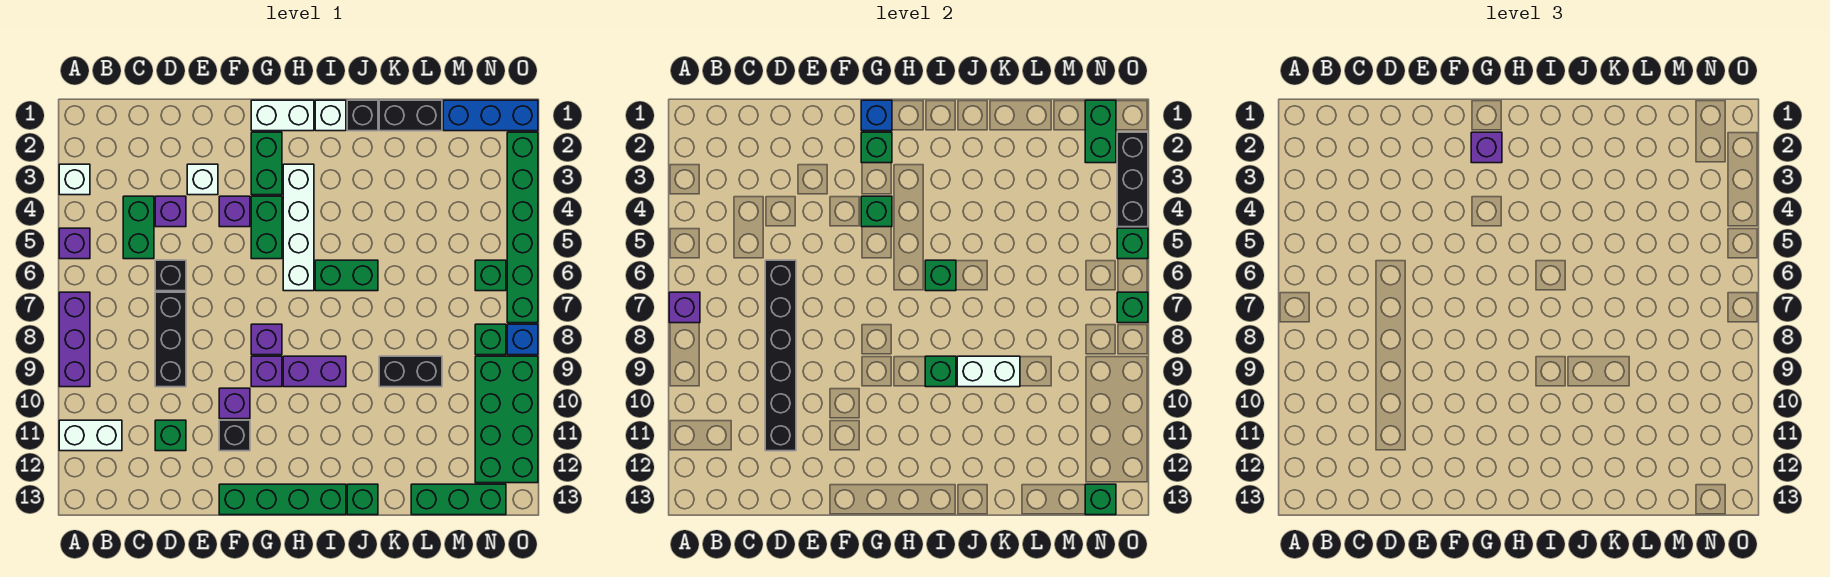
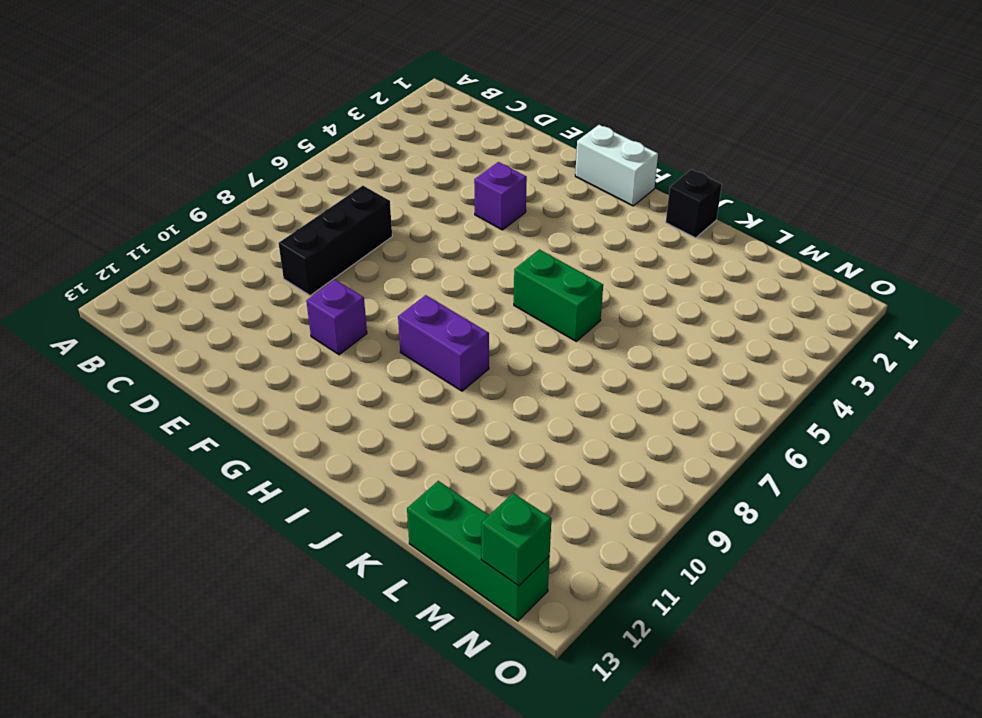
none -> white 1x1 brick [59,164,90,195]
none -> purple 1x1 brick [59,228,90,259]
none -> purple 1x3 brick [59,292,90,387]
none -> white 1x2 brick [59,420,122,451]

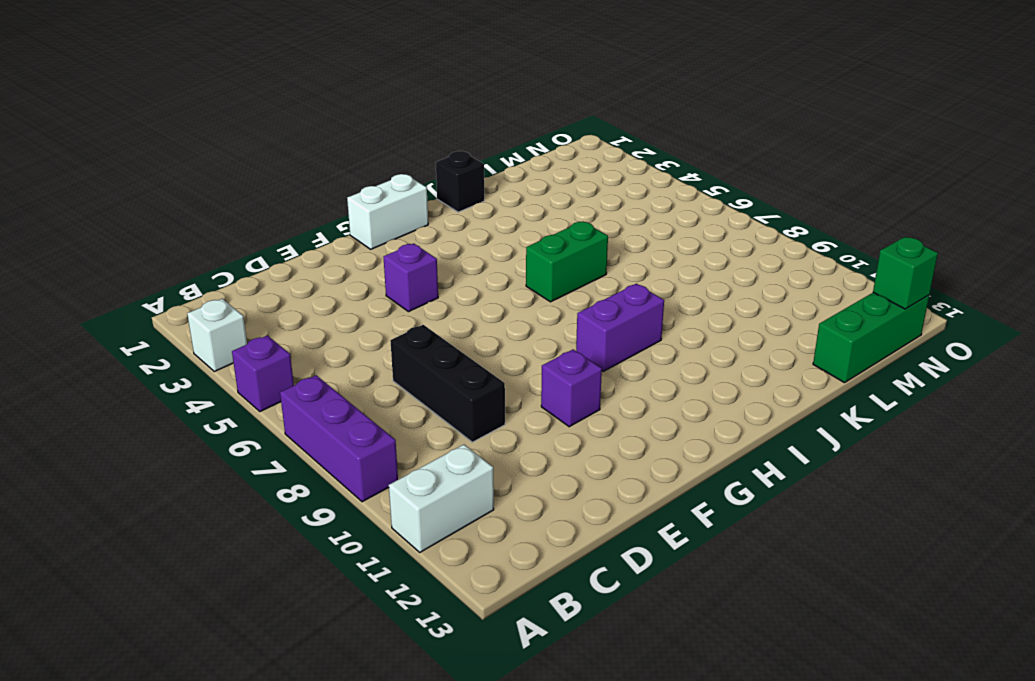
none -> green 1x2 brick [123,196,154,259]
none -> purple 1x1 brick [155,196,186,227]
none -> black 1x1 brick [155,260,186,291]
none -> green 1x1 brick [155,420,186,451]

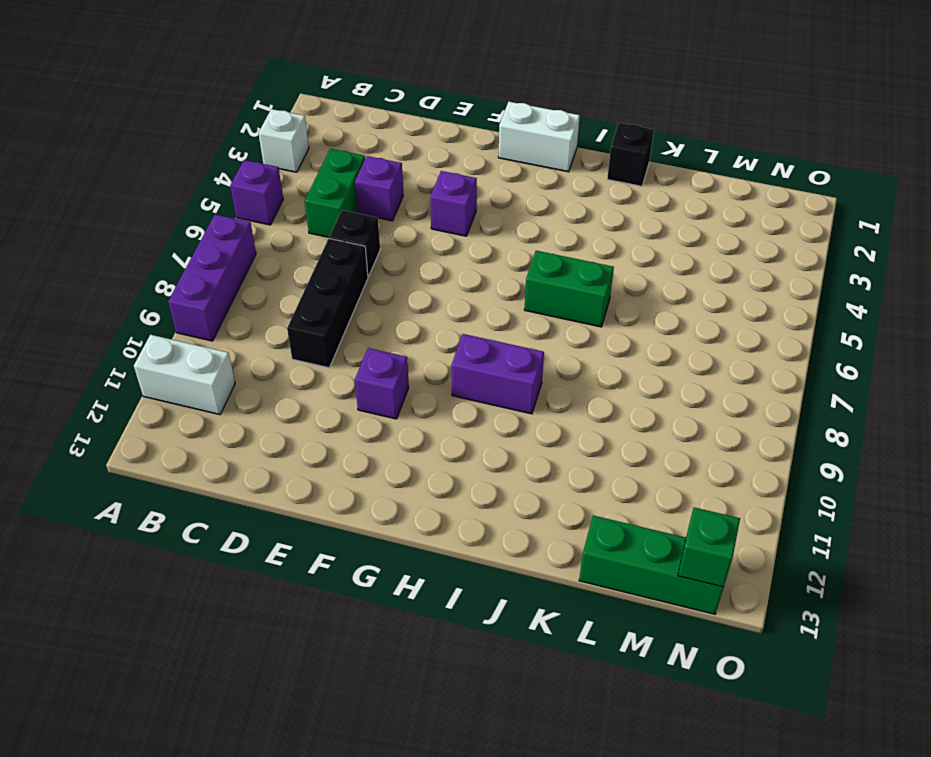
none -> green 1x1 brick [155,420,186,451]
none -> white 1x1 brick [187,164,218,195]
none -> black 1x1 brick [219,420,250,451]
none -> green 1x4 brick [219,484,346,515]

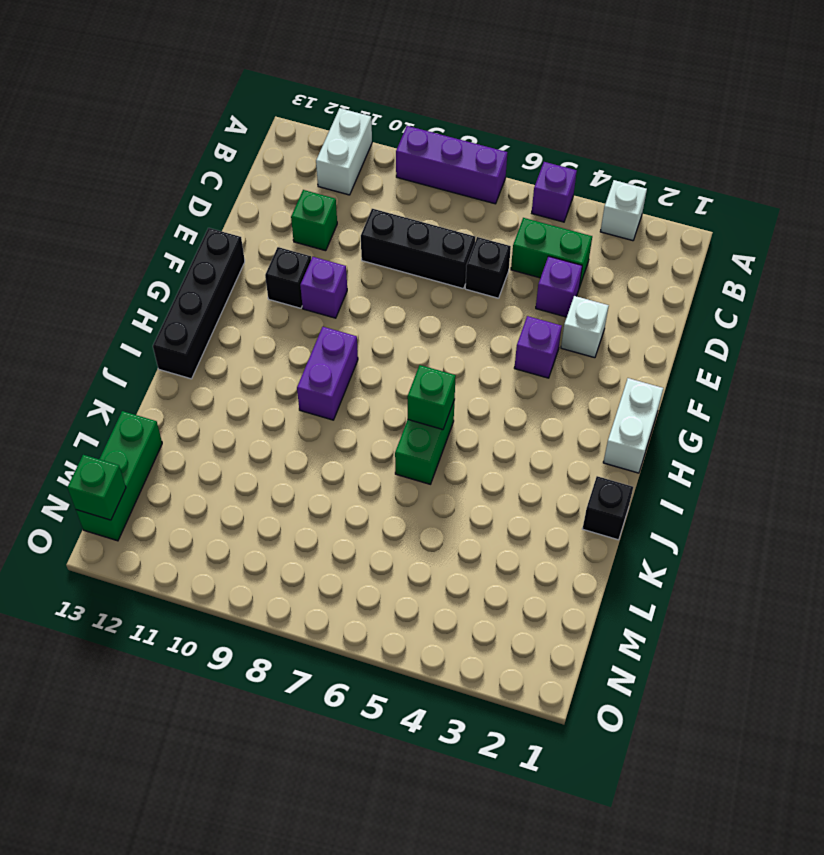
black 1x4 brick [153,228,245,379] -> green 1x4 brick [219,484,346,515]
none -> green 1x2 brick [251,132,282,195]
none -> green 1x2 brick [251,196,282,259]
none -> purple 1x1 brick [251,324,282,355]
none -> purple 1x1 brick [251,356,282,387]

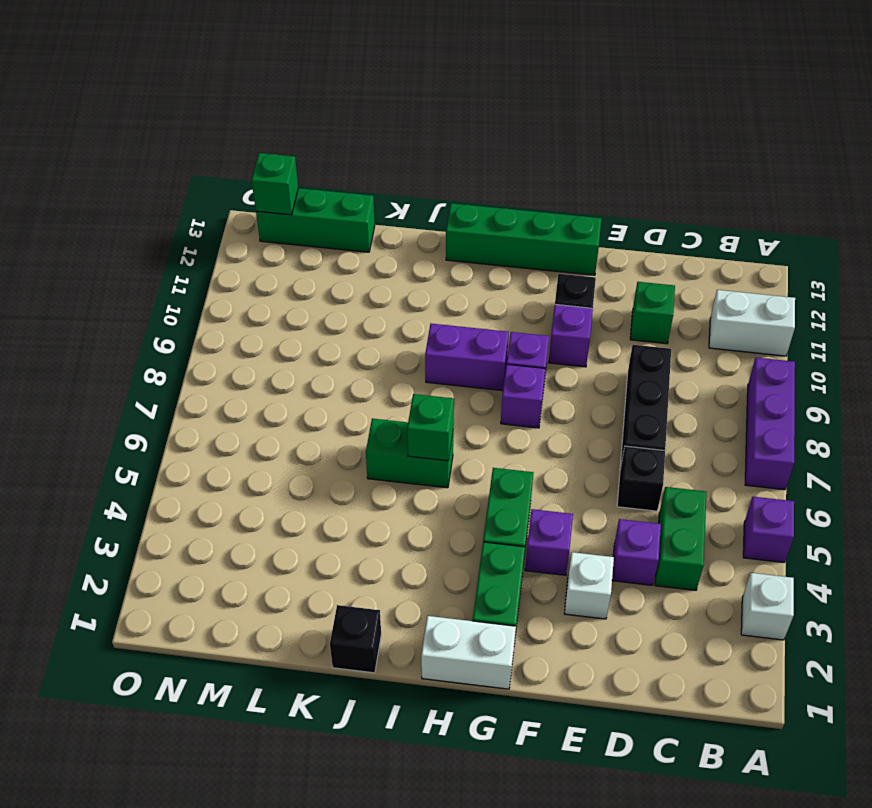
none -> white 1x4 brick [283,164,314,291]
none -> white 1x1 brick [315,100,346,131]
none -> green 1x1 brick [347,484,378,515]
none -> black 1x2 brick [379,100,442,131]

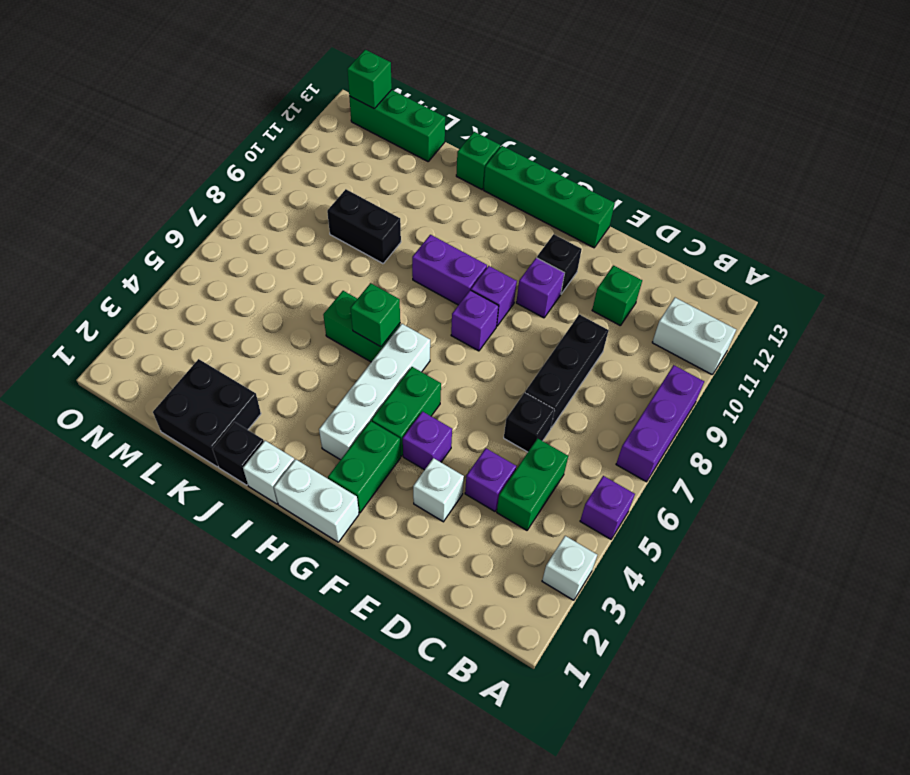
black 2x2 brick [153,359,261,467] -> black 1x2 brick [379,100,442,131]
none -> blue 1x3 brick [443,100,538,131]
none -> green 1x1 brick [475,260,506,291]
none -> green 1x1 brick [475,324,506,355]
none -> green 2x4 brick [475,356,538,483]

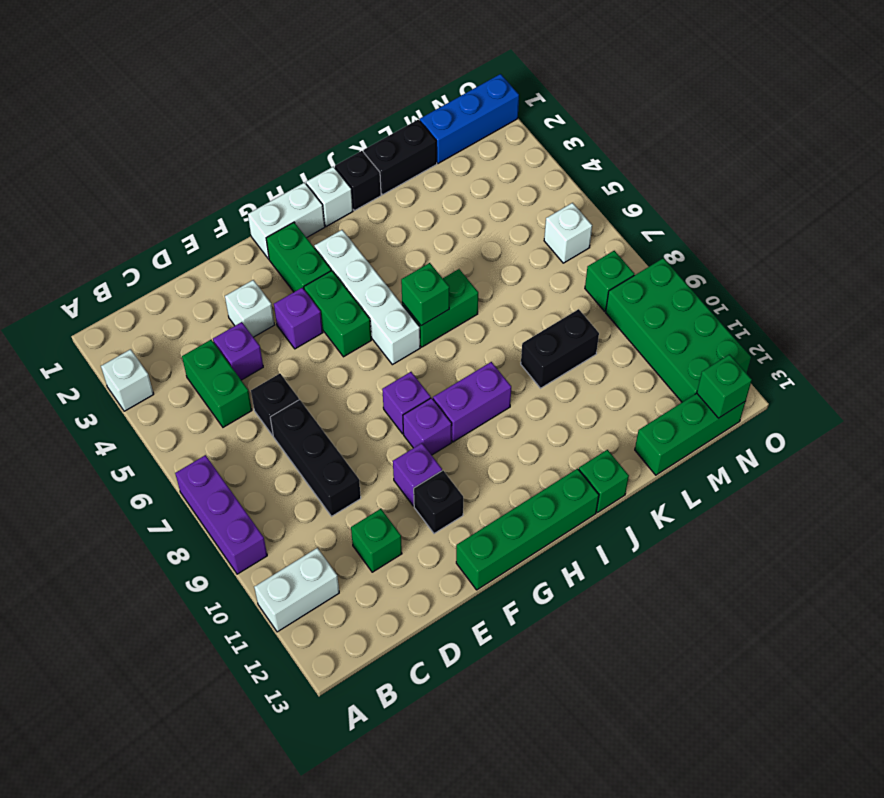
white 1x1 brick [544,203,592,263] -> green 1x1 brick [475,260,506,291]
none -> purple 1x1 brick [59,228,90,259]
none -> green 1x6 brick [507,132,538,323]
none -> blue 1x1 brick [507,324,538,355]
none -> purple 1x1 brick [669,292,700,323]

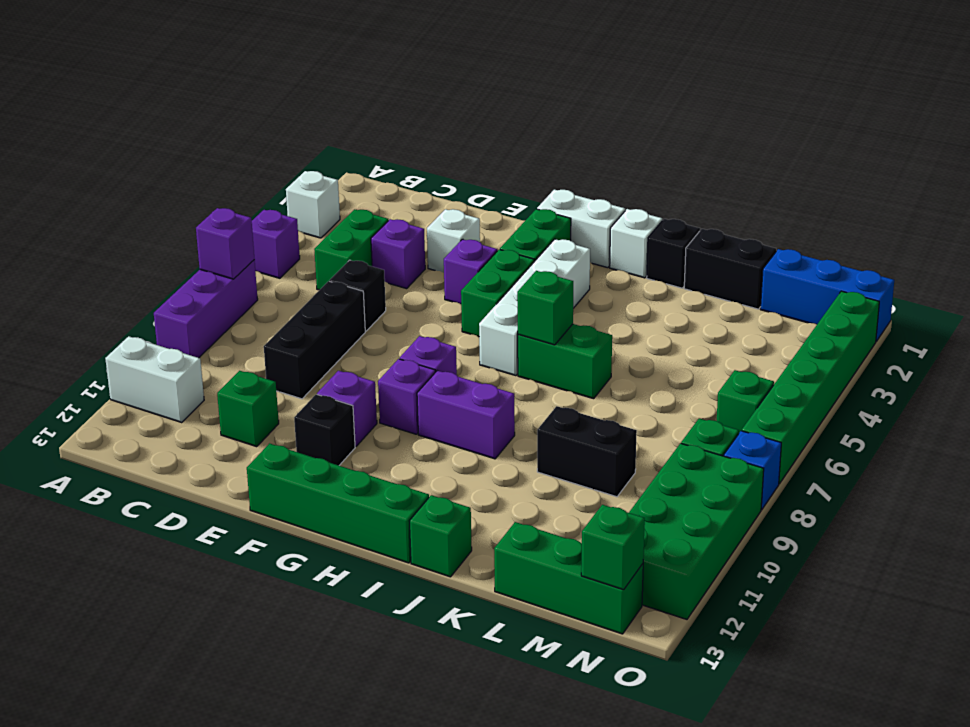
none -> black 1x6 brick [765,260,796,451]
none -> blue 1x1 brick [861,100,892,131]
none -> green 1x1 brick [861,132,892,163]
none -> green 1x1 brick [861,196,892,227]

